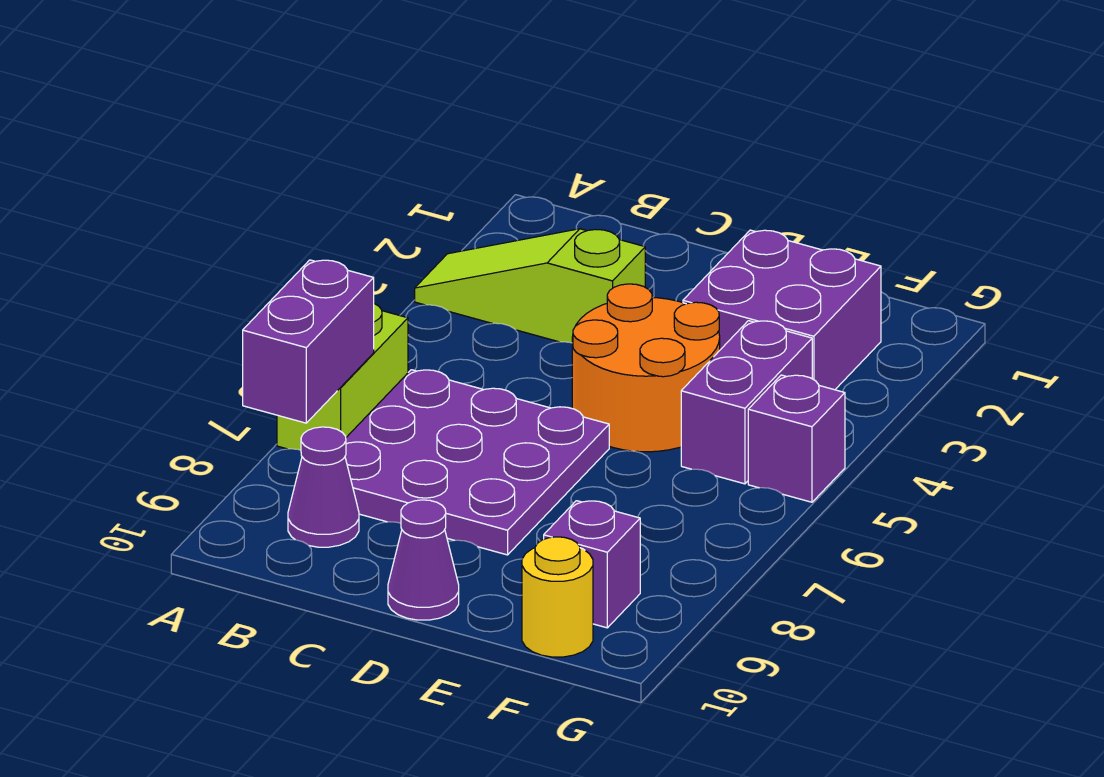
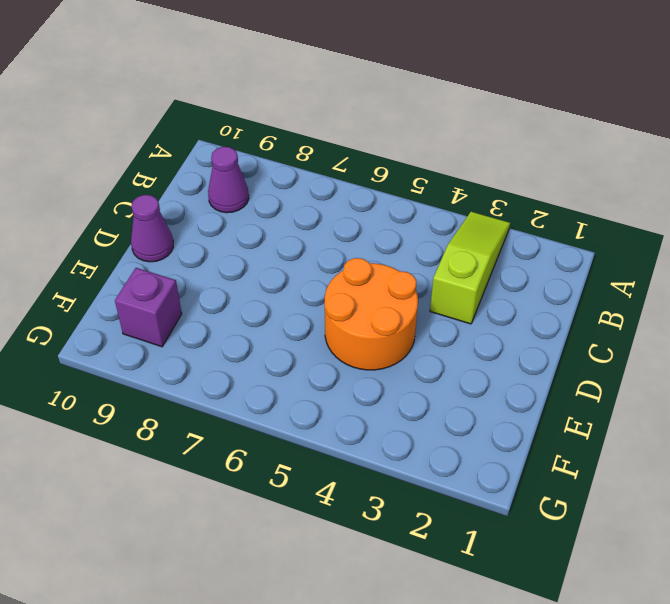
none -> lime 1x2 brick [277,304,408,450]
none -> purple 3x3 plate [345,370,609,555]
none -> purple 2x2 brick [683,230,881,390]

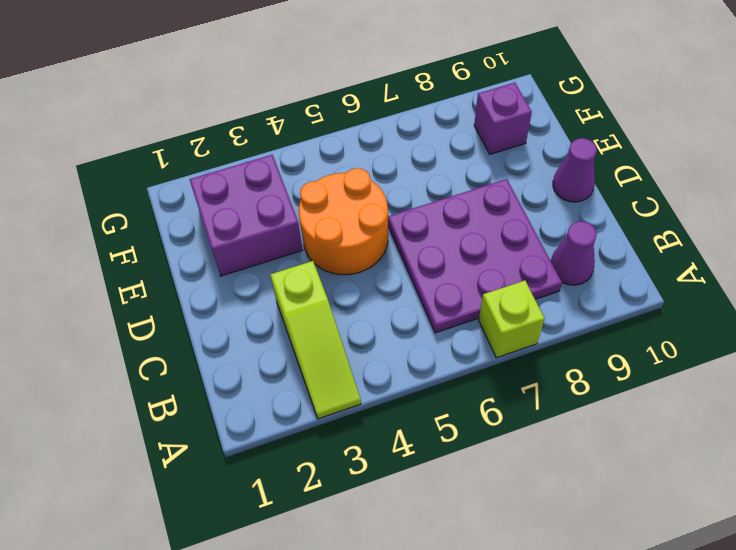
lime 1x1 brick [479,280,545,358] -> lime 1x2 brick [277,304,408,450]
none -> purple 1x2 brick [681,321,812,484]
none -> yellow 1x1 round brick [522,537,593,657]
none -> purple 1x1 brick [748,375,845,502]

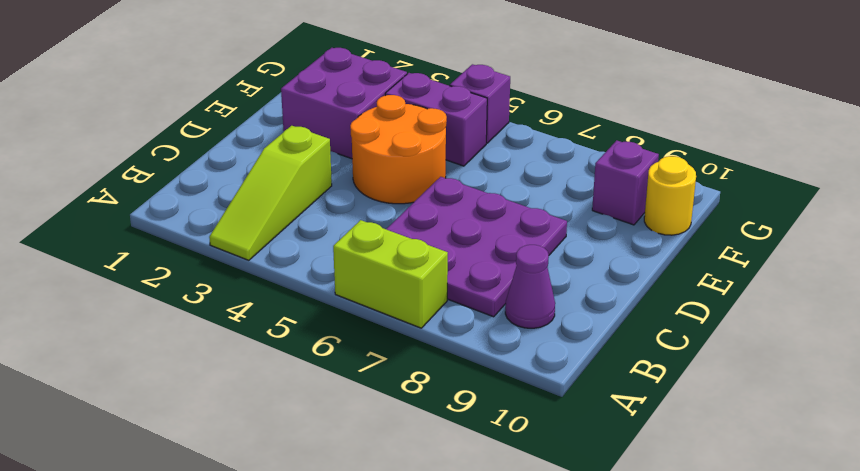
none -> purple 1x1 cone [388,500,459,620]
none -> purple 1x2 brick [243,260,374,423]

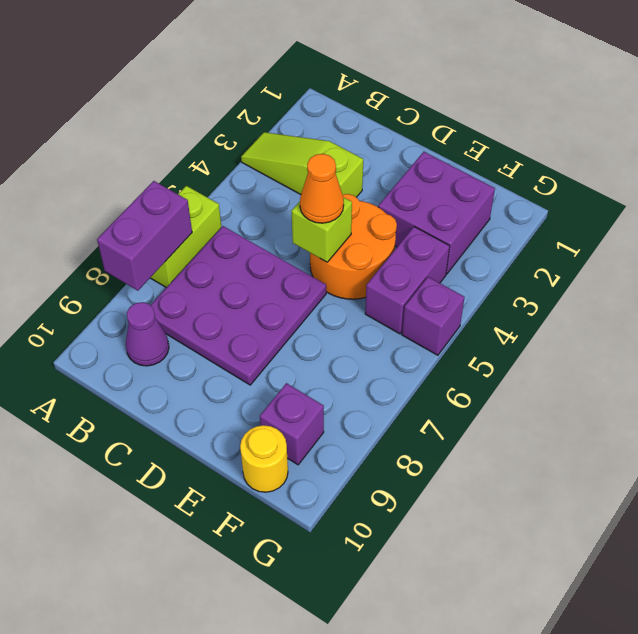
lime 1x1 brick [291,197,352,262] -> none
orange 1x1 cone [300,154,344,223] -> none
none -> purple 1x1 cone [388,500,459,620]

